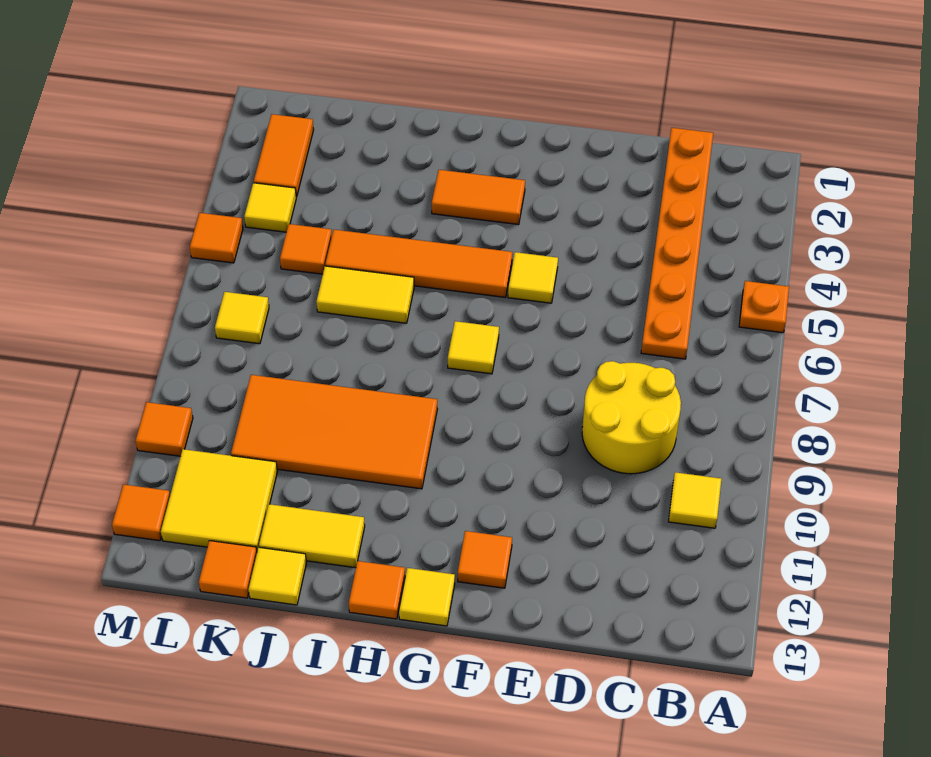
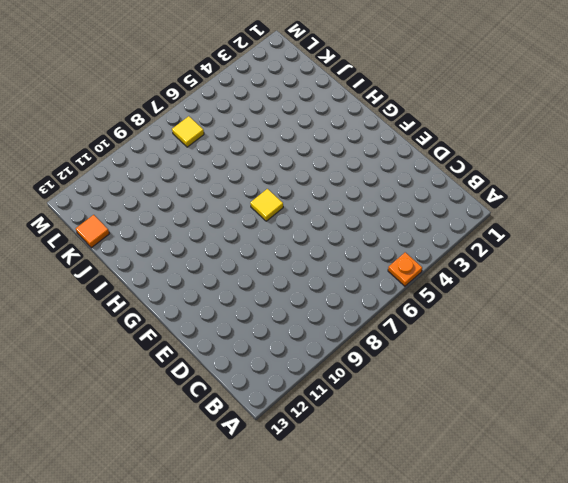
none -> yellow 1x1 tile [668,472,721,528]
none -> orange 1x6 plate [641,128,713,359]
none -> yellow 2x2 round brick [582,361,681,474]

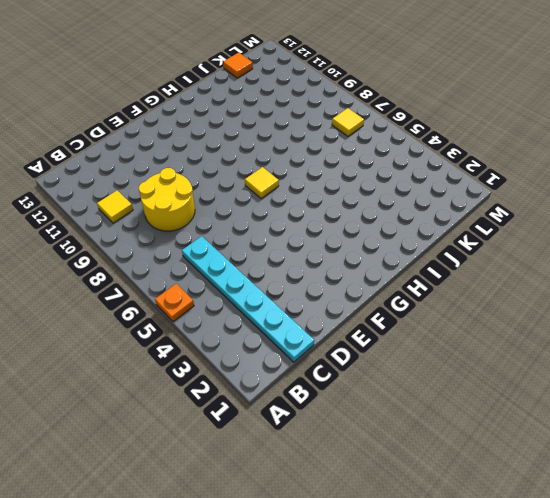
cyan 1x6 plate [182,236,314,362] -> orange 1x6 plate [641,128,713,359]
none -> yellow 1x1 tile [508,252,558,303]
none -> orange 1x1 tile [458,531,512,588]
none -> orange 1x2 tile [432,170,525,225]

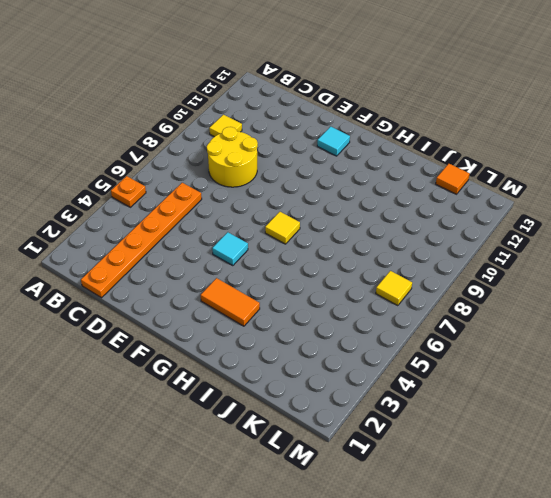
cyan 1x1 tile [212,232,248,266] -> yellow 1x1 tile [508,252,558,303]
cyan 1x1 tile [317,126,350,156] -> orange 1x1 tile [458,531,512,588]
none -> orange 1x4 tile [325,230,512,298]
none -> yellow 1x1 tile [399,568,455,626]
none -> orange 2x4 tile [231,375,437,489]

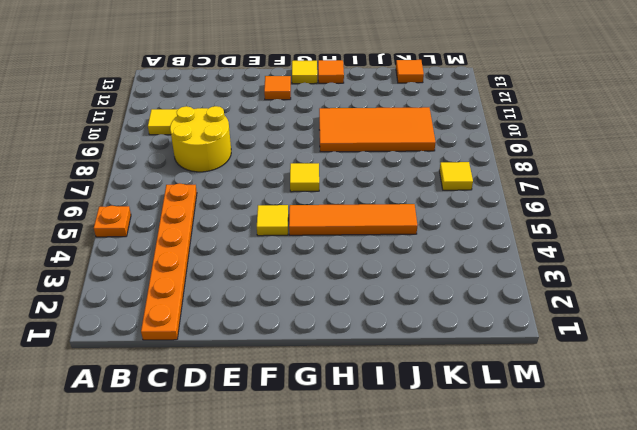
none -> orange 1x2 tile [432,170,525,225]
none -> yellow 1x2 tile [316,266,414,323]
none -> yellow 1x2 tile [259,504,365,568]

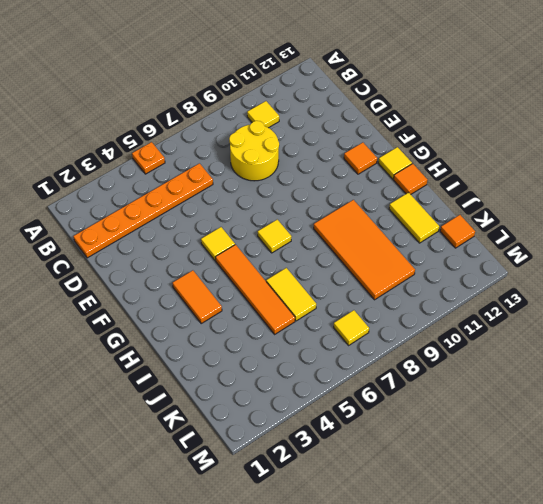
none -> yellow 1x1 tile [248,547,306,605]
none -> orange 1x1 tile [280,224,332,274]
none -> yellow 2x2 tile [161,449,277,550]

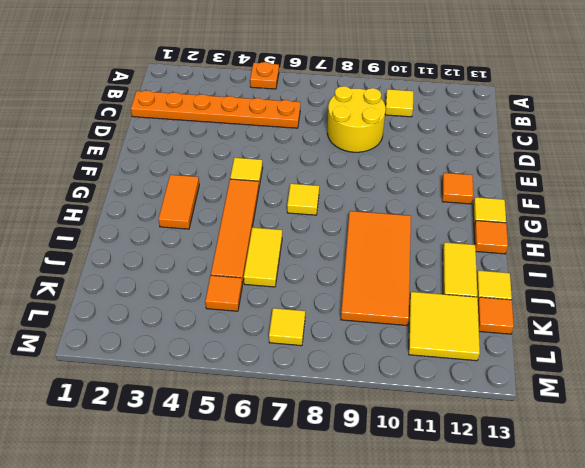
none -> orange 1x2 tile [254,114,314,197]
none -> yellow 1x1 tile [244,183,296,232]
none -> orange 1x1 tile [190,213,243,263]

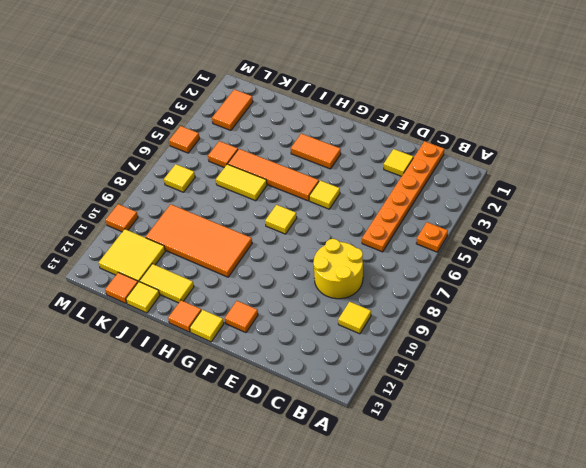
yellow 1x1 tile [384,149,413,176] -> yellow 1x1 tile moved to [244,183,296,232]
none -> orange 1x1 tile [112,484,170,541]

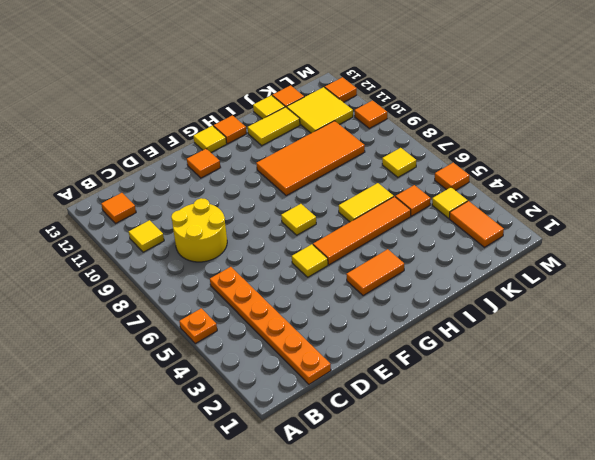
orange 1x1 tile [101,193,136,224] -> none

